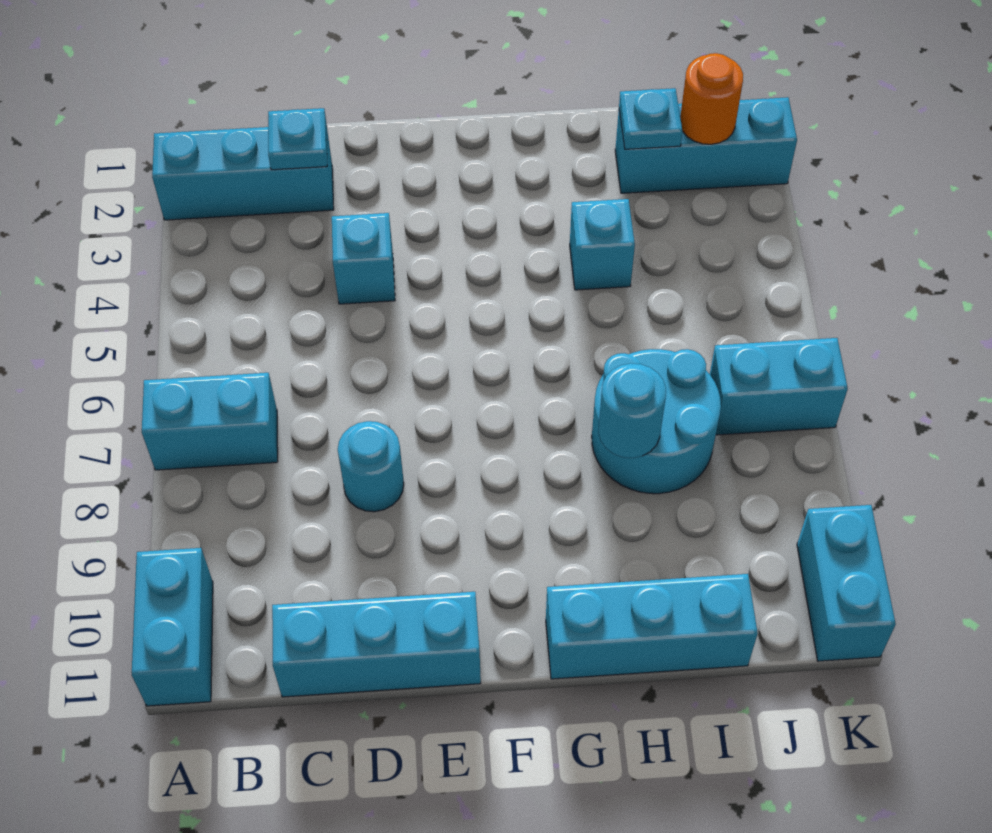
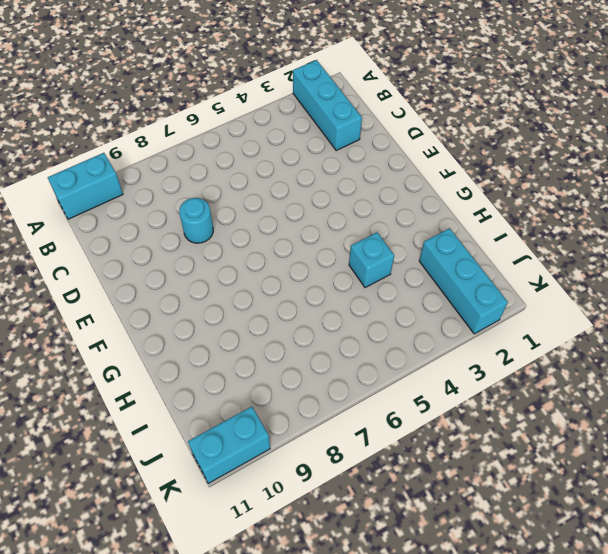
none -> cyan 1x2 brick [142,373,278,470]
none -> cyan 1x3 brick [272,592,481,697]
none -> cyan 1x1 brick [332,213,395,304]

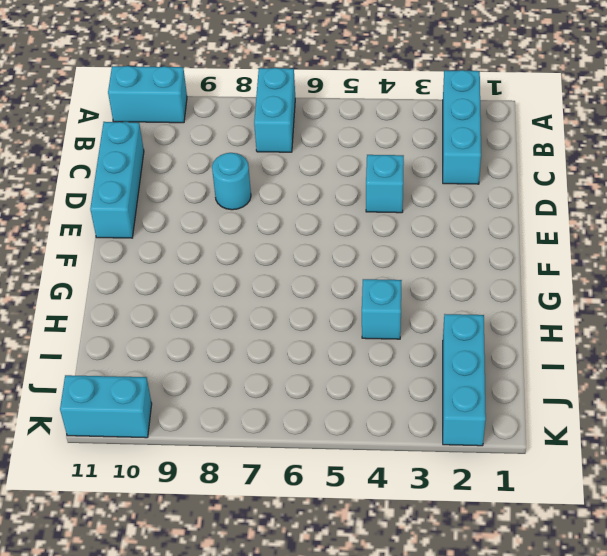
none -> cyan 1x3 brick [546,574,758,679]
none -> cyan 2x2 round brick [592,349,721,494]
none -> cyan 1x2 brick [710,338,848,435]

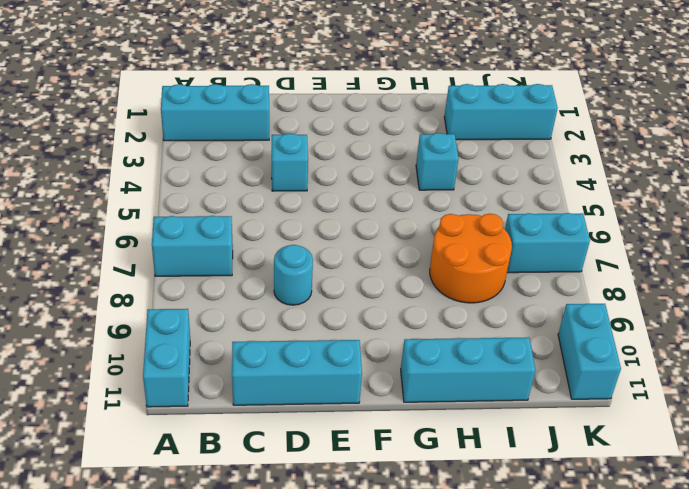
orange 2x2 round brick [430,214,512,303] -> cyan 2x2 round brick [592,349,721,494]
none -> cyan 1x1 plate [268,108,327,170]
none -> cyan 1x1 round brick [598,363,666,458]
none -> cyan 1x1 plate [619,88,683,149]

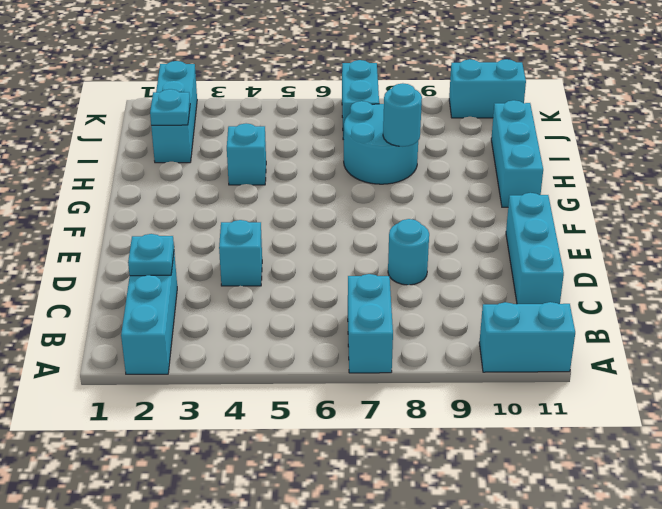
none -> orange 1x1 round brick [680,53,743,144]

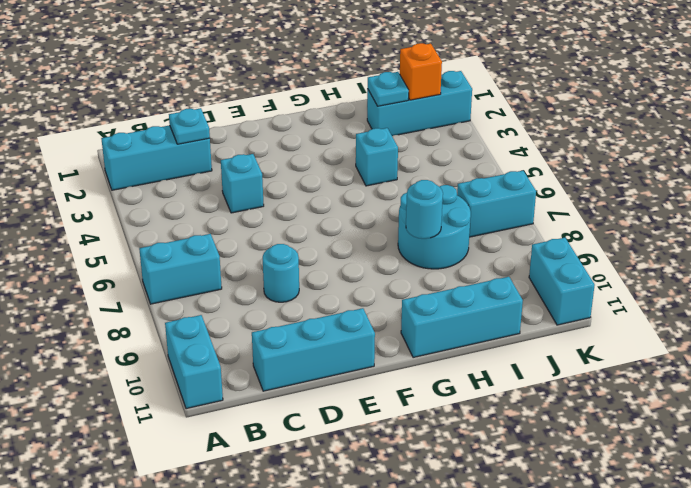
orange 1x1 brick [400,43,442,100] -> orange 1x1 round brick [680,53,743,144]

